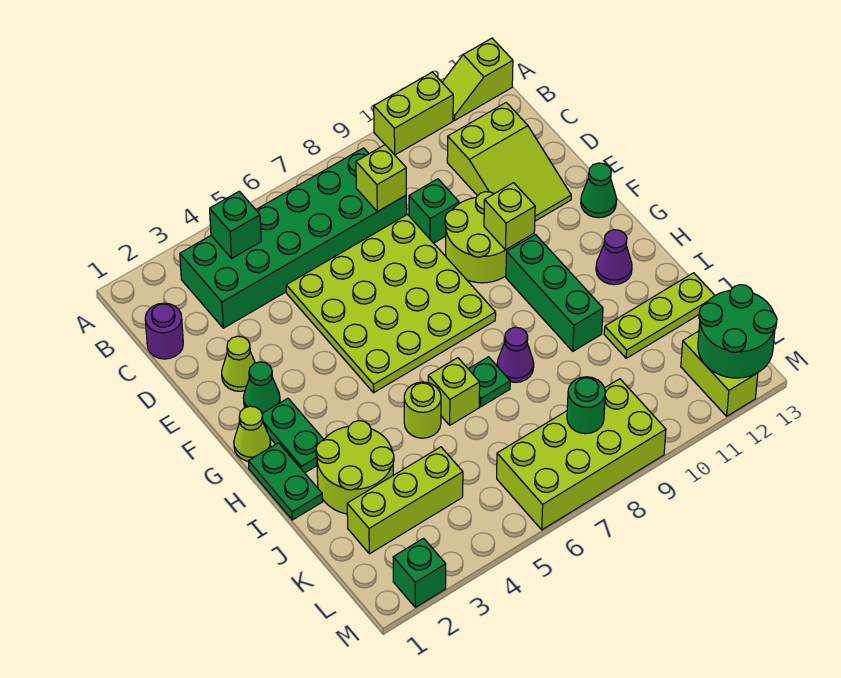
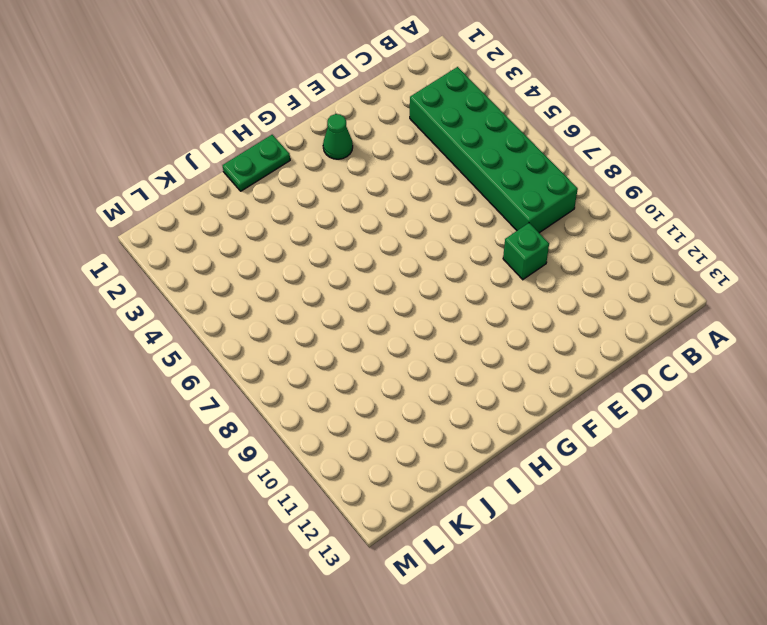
none -> lime 1x2 brick [374,72,453,155]
none -> lime 1x2 slope [442,38,513,121]
none -> purple 1x1 round brick [145,303,183,359]
none -> lime 2x3 slope [447,103,571,221]

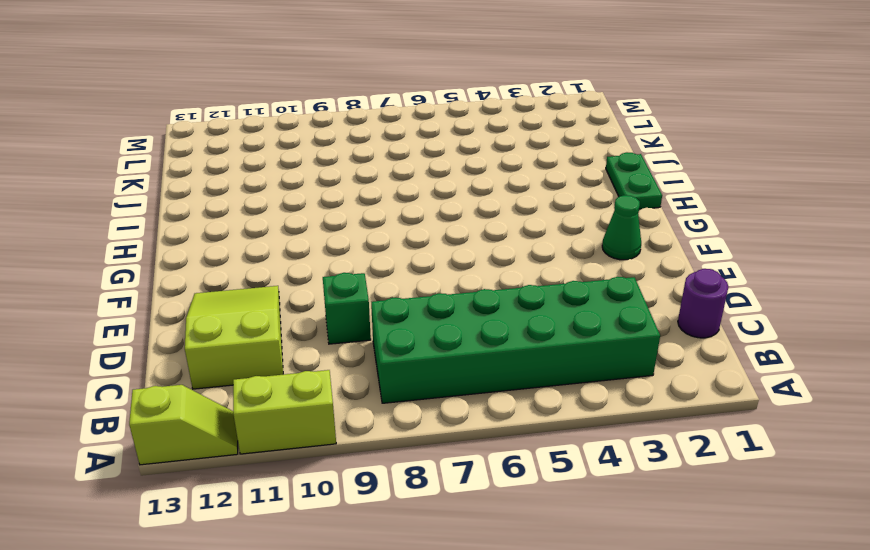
none -> lime 4x4 plate [286,215,496,393]
none -> lime 1x1 cone [222,336,255,391]
none -> lime 2x2 round brick [445,192,519,283]
none -> green 1x1 cone [581,163,617,218]

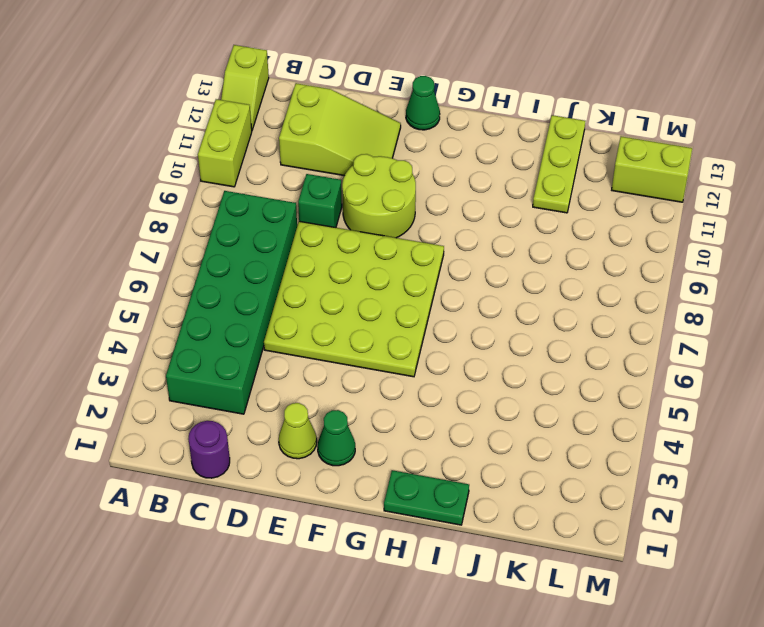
none -> lime 1x1 cone [234,406,271,461]
none -> green 1x2 plate [262,398,324,473]
none -> green 1x3 brick [506,235,603,351]
none -> purple 1x1 cone [596,230,632,285]

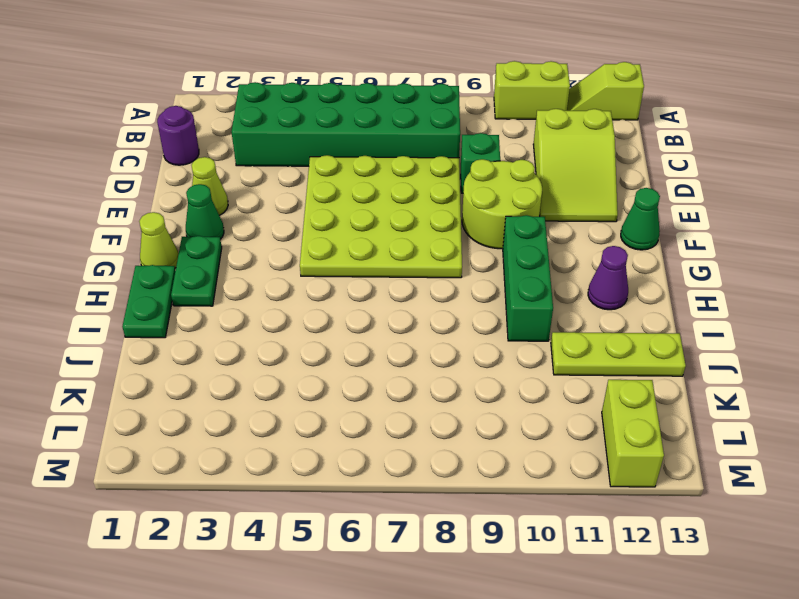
none -> lime 2x2 round brick [316,421,394,514]
none -> lime 1x1 round brick [404,382,441,438]
none -> lime 1x1 brick [428,358,480,425]
none -> green 1x1 plate [469,357,510,407]

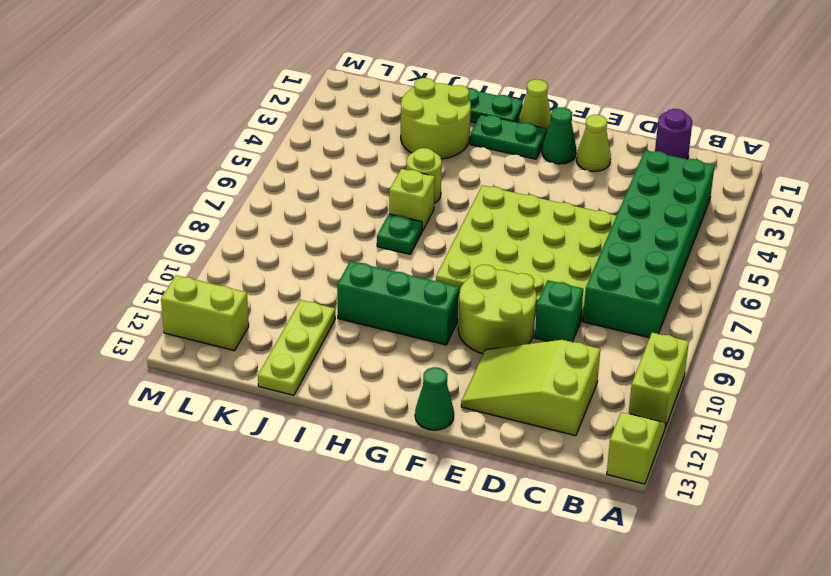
none -> purple 1x1 cone [596,230,632,285]
none -> purple 1x1 cone [497,327,534,382]
none -> lime 1x3 brick [347,447,463,554]
none -> lime 2x4 brick [497,379,666,530]

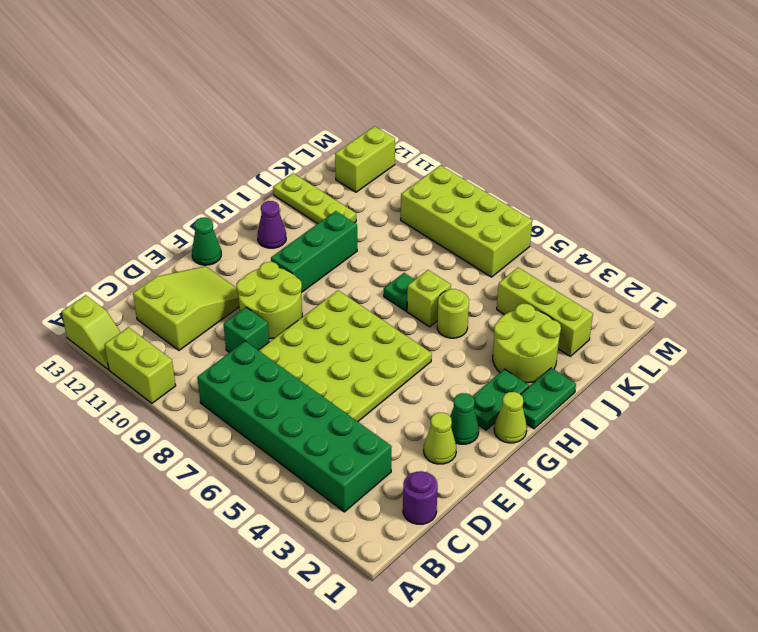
none -> purple 1x1 cone [497,327,534,382]
none -> green 1x1 brick [393,538,446,607]
none -> green 1x1 brick [210,191,261,258]
none -> lime 1x1 brick [356,145,406,212]

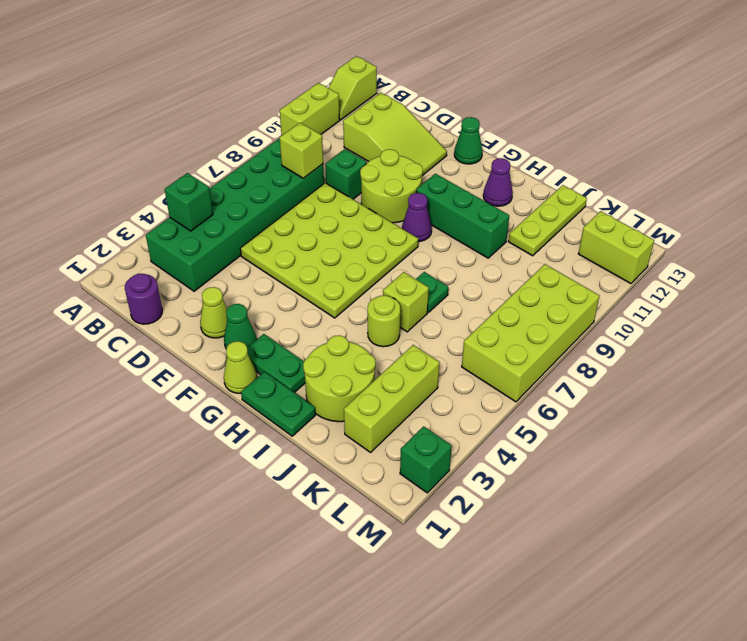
purple 1x1 cone [402,193,432,242] -> purple 1x1 cone moved to [497,327,534,382]
none -> lime 1x1 brick [484,183,535,250]
none -> green 1x1 round brick [567,377,605,434]
none -> green 2x2 round brick [698,285,777,378]

